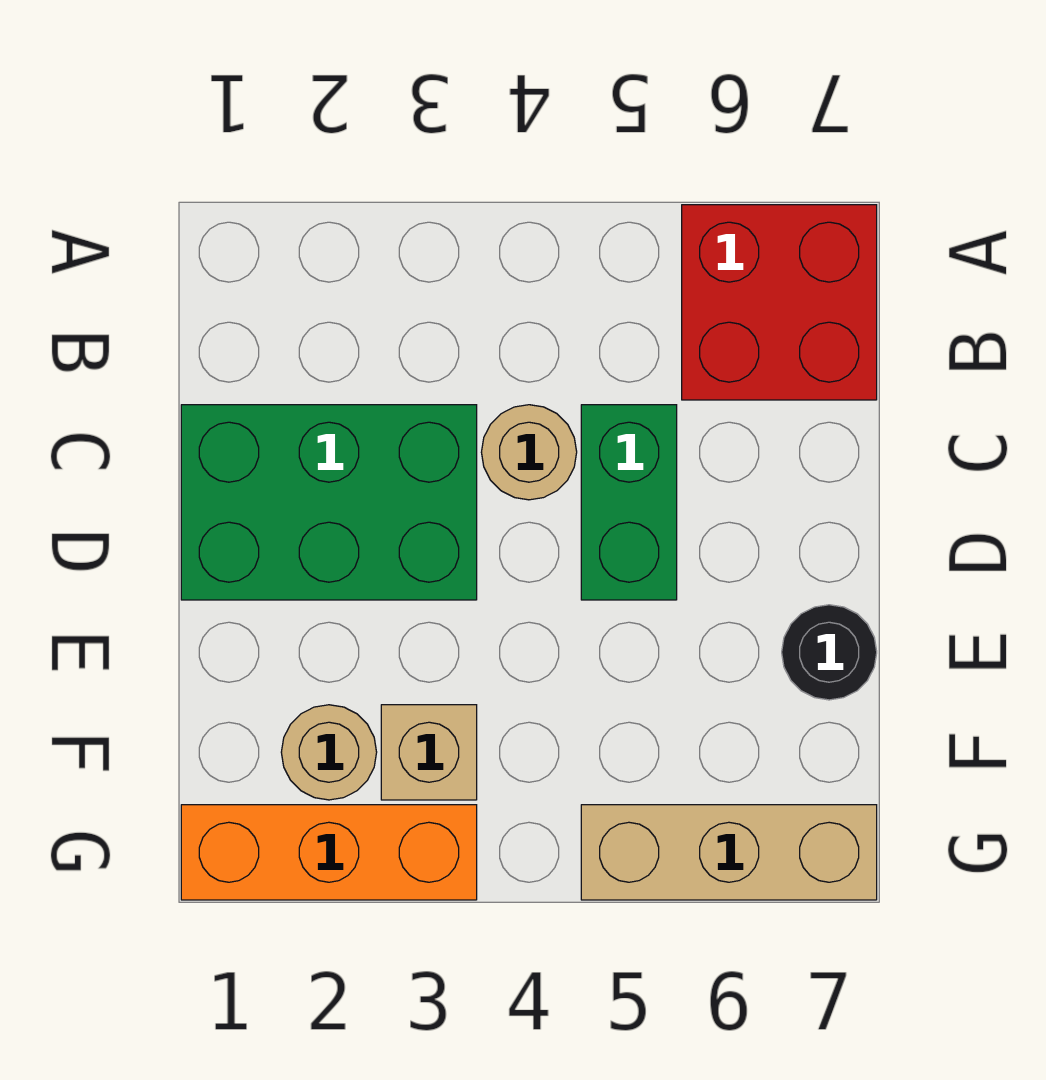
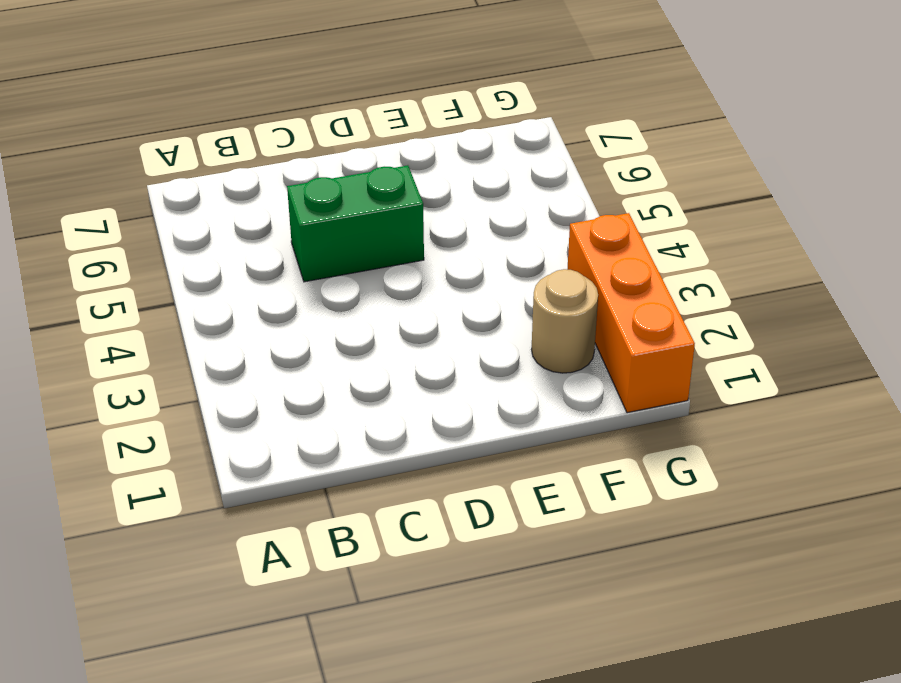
none -> red 2x2 brick [682,205,877,400]
none -> green 2x3 brick [181,405,477,600]

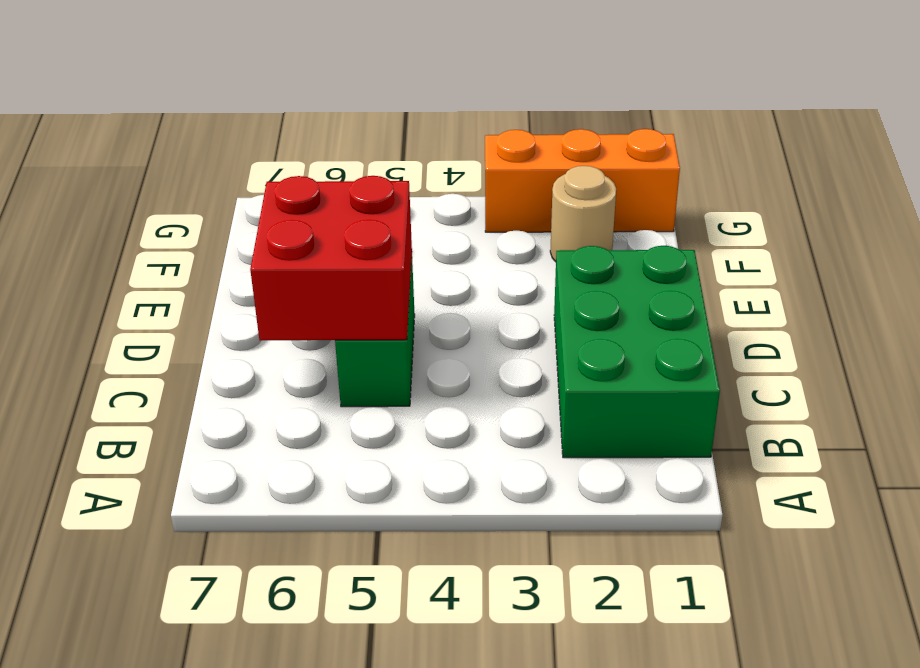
green 2x3 brick [554,246,720,458] -> green 2x3 brick turned to [181,405,477,600]
red 2x2 brick [250,176,412,340] -> red 2x2 brick moved to [682,205,877,400]
none -> tan 1x1 round brick [481,405,577,500]
none -> black 1x1 round brick [782,605,877,700]

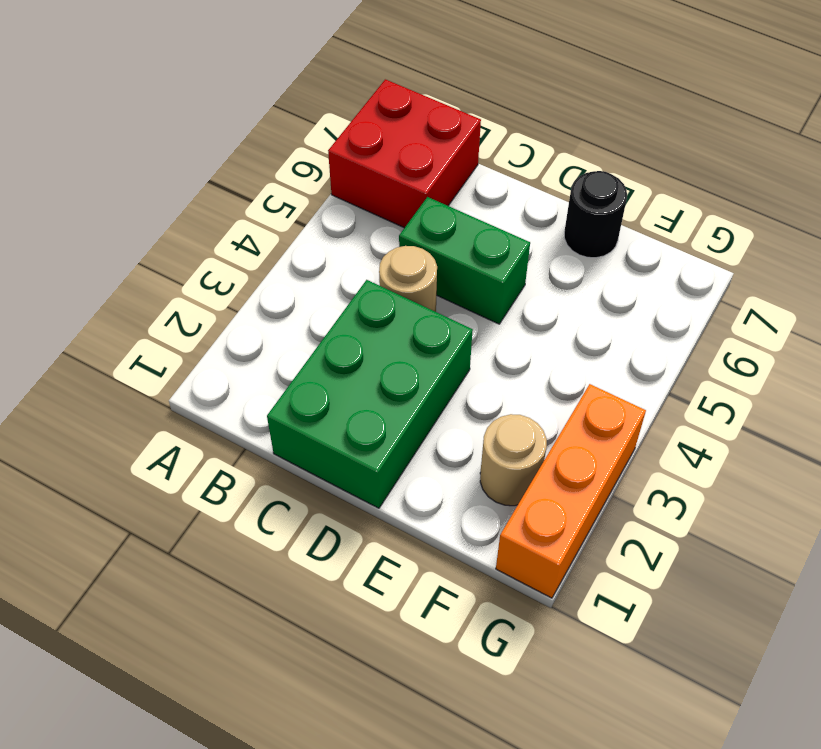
none -> tan 1x1 brick [381,705,477,800]
none -> tan 1x3 brick [581,805,877,900]

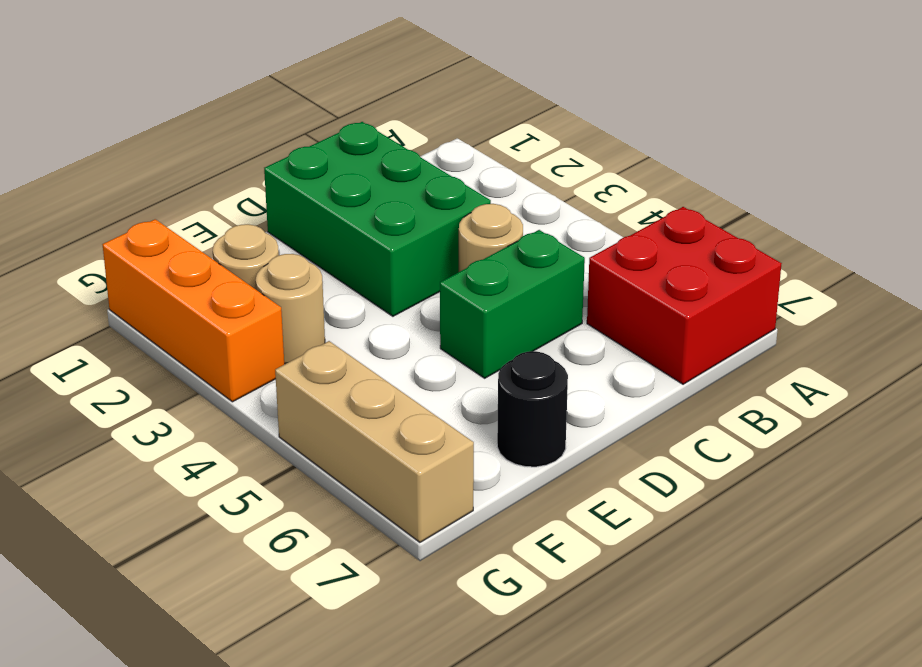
tan 1x1 round brick [256,254,325,364] -> tan 1x1 brick [381,705,477,800]

